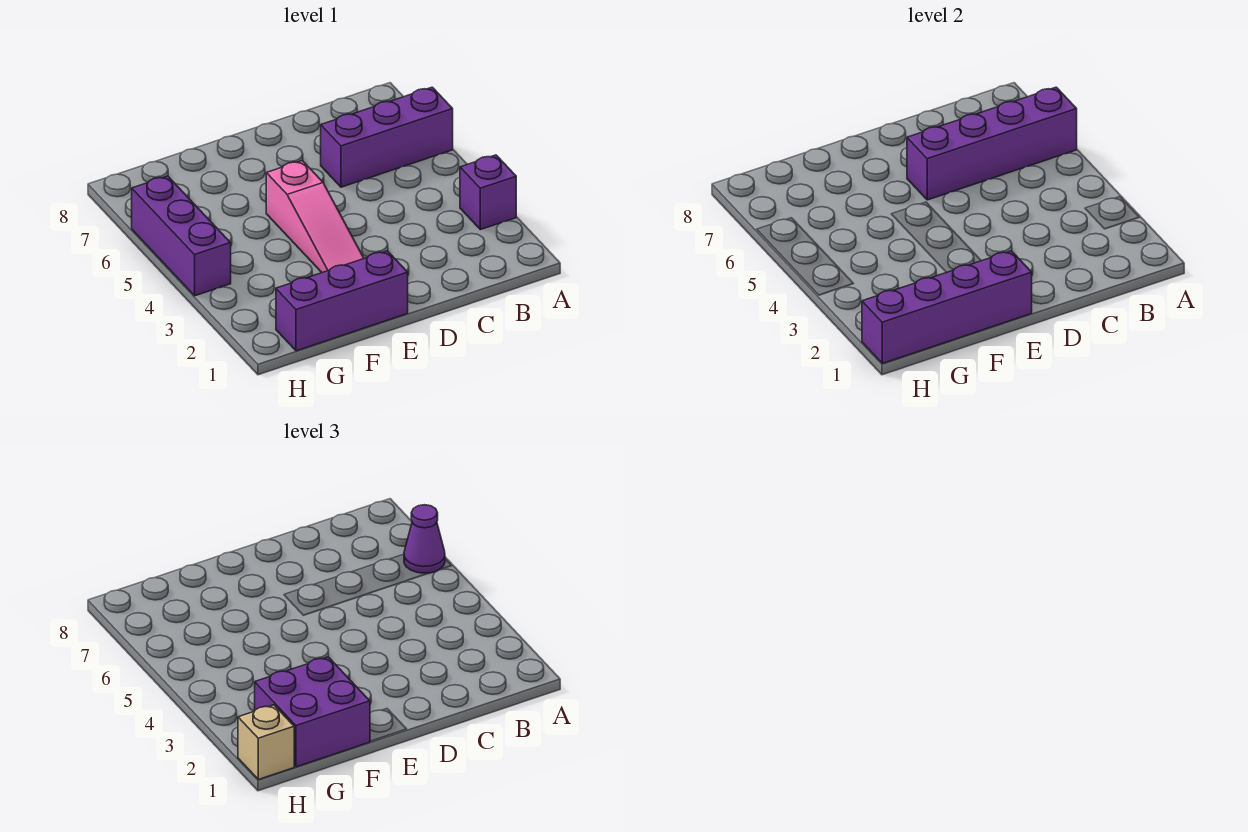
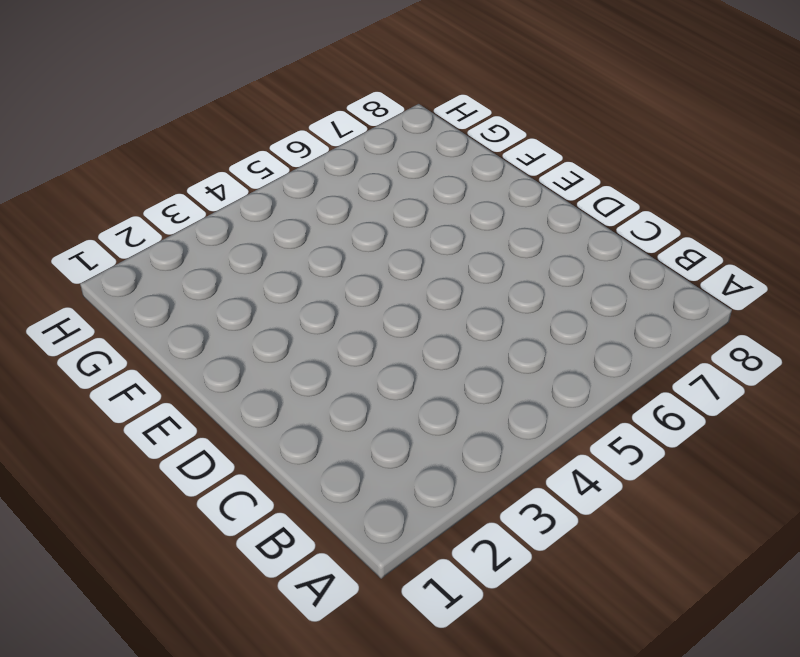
none -> purple 1x1 brick [460,155,516,230]
none -> purple 1x3 brick [321,87,453,187]

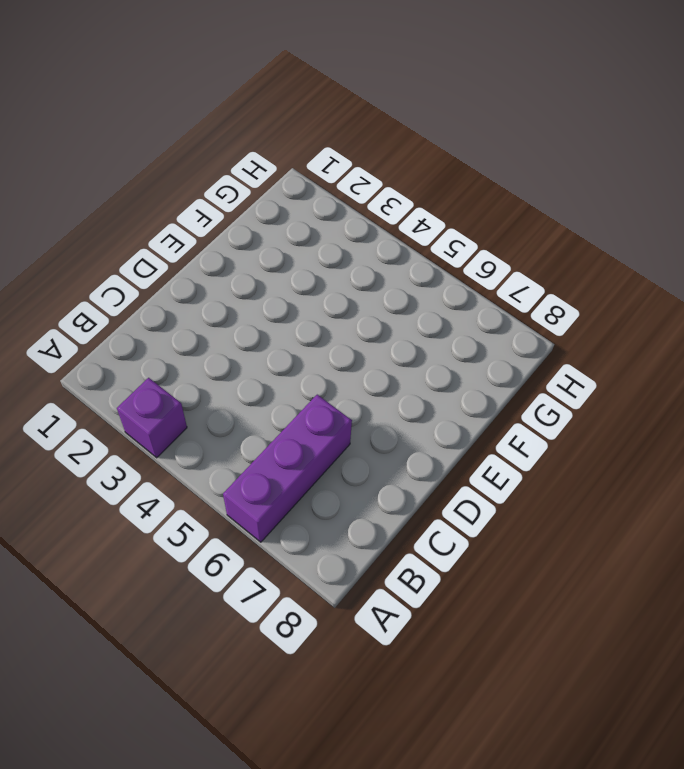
none -> purple 1x3 brick [276,251,408,351]
none -> pink 1x3 slope [266,161,364,273]

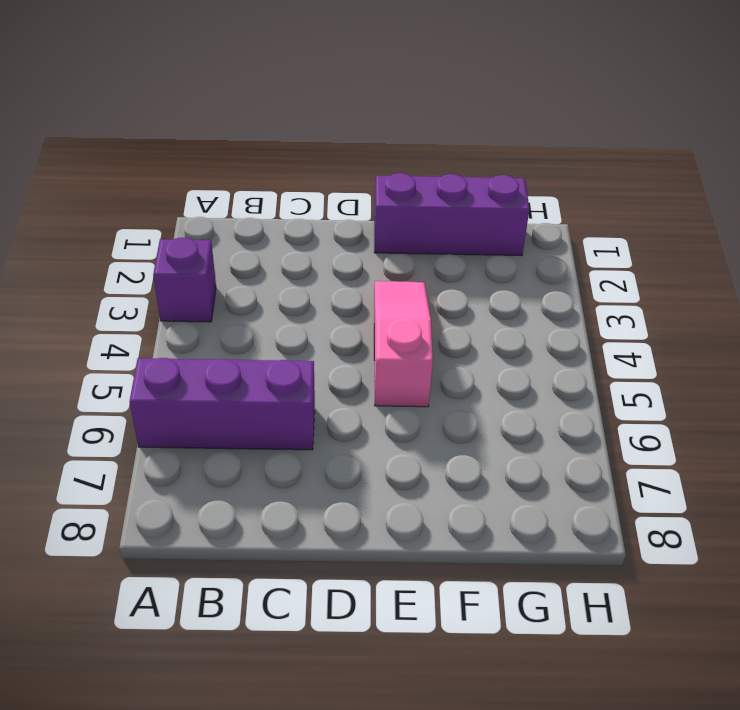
none -> purple 1x3 brick [132,176,231,296]
none -> purple 1x4 brick [907,87,1077,200]

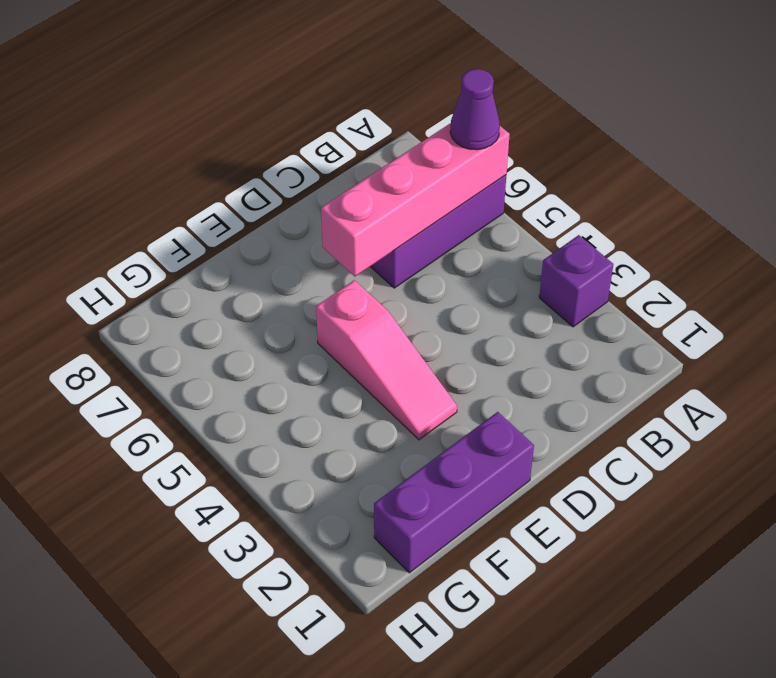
pink 1x4 brick [321,123,510,276] -> purple 1x4 brick [907,87,1077,200]
none -> purple 1x3 brick [132,176,231,296]
none -> purple 1x4 brick [862,251,1032,364]

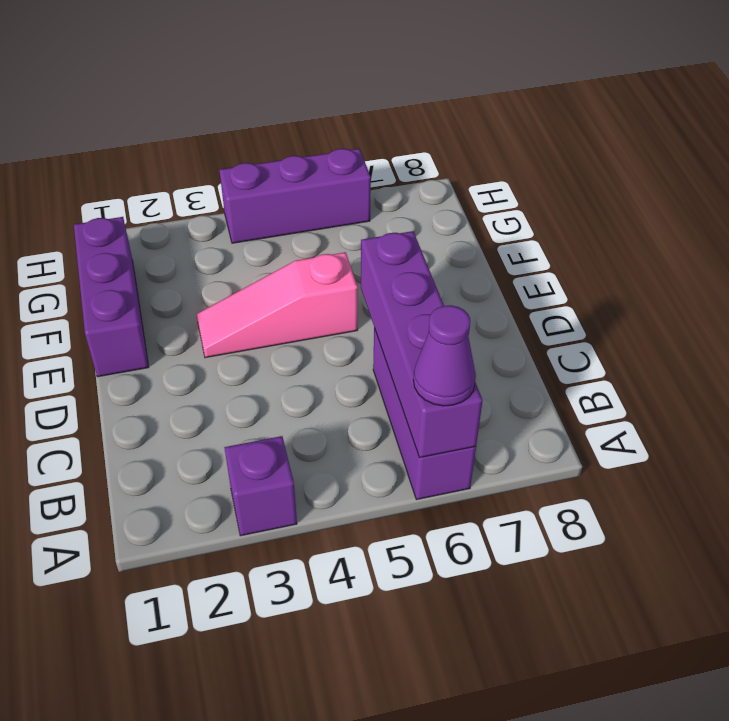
none -> purple 1x4 brick [862,251,1032,364]
none -> purple 2x2 brick [255,657,370,767]

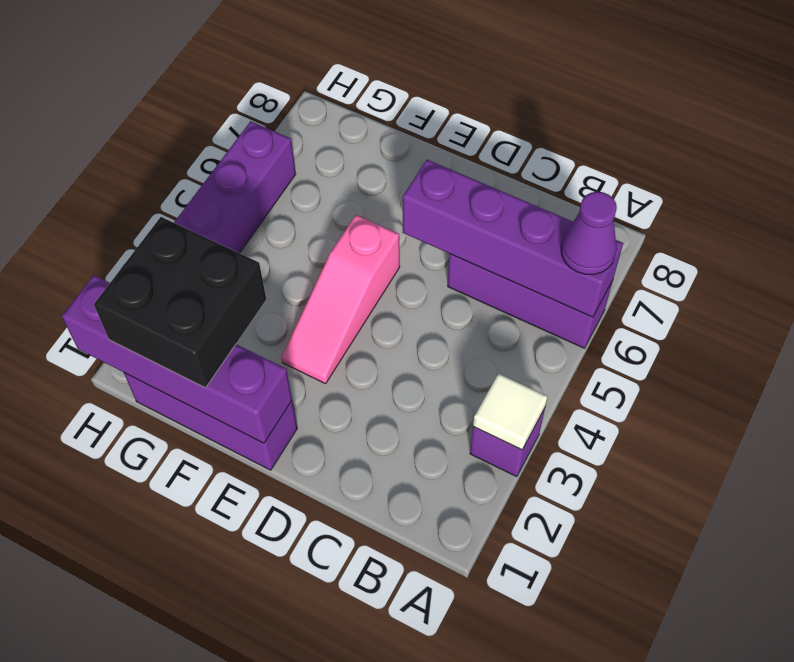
white 1x1 tile [473,374,548,450] -> none
black 2x2 brick [94,217,266,388] -> purple 2x2 brick [255,657,370,767]
none -> tan 1x1 brick [238,705,294,780]

